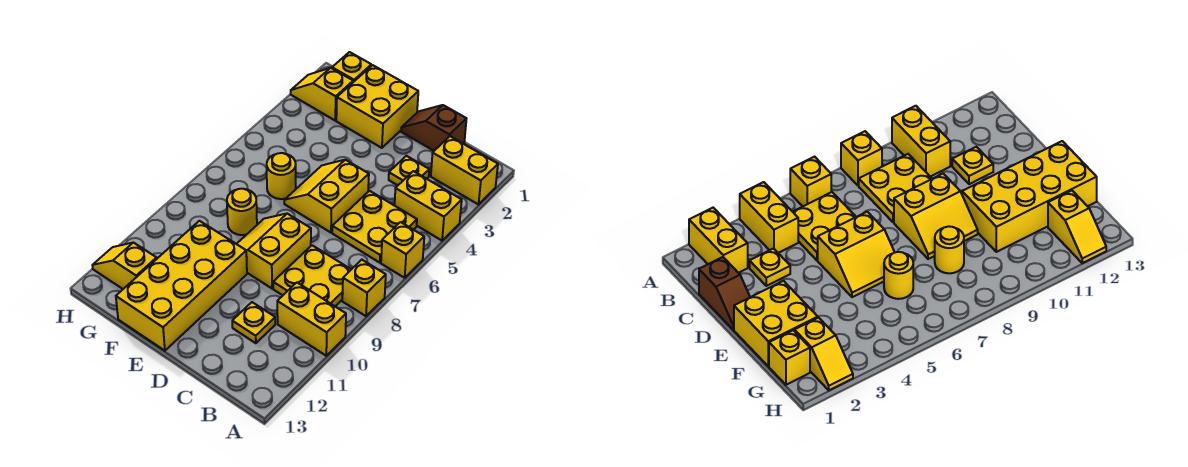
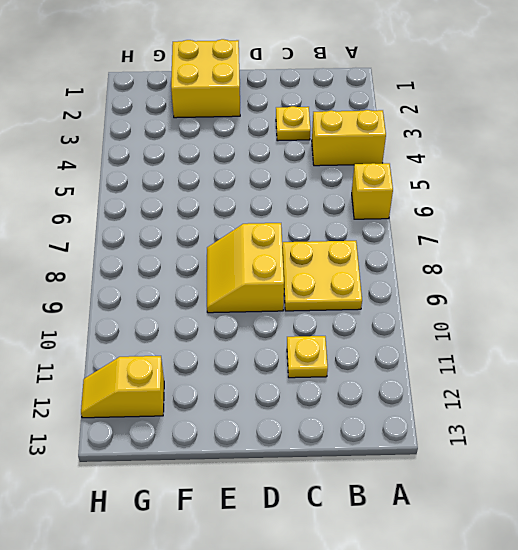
none -> yellow 1x2 brick [431,136,498,205]
none -> yellow 1x1 brick [342,260,386,316]
none -> yellow 1x2 brick [277,283,346,356]

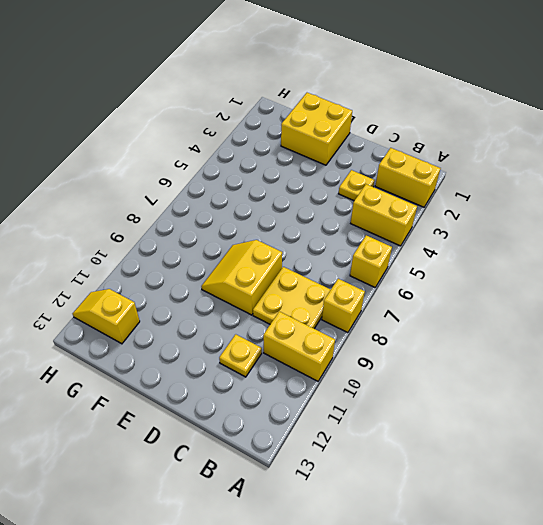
none -> yellow 2x2 plate [332,191,417,263]
none -> brown 1x2 slope [401,105,466,151]
none -> yellow 2x2 slope [284,160,369,233]

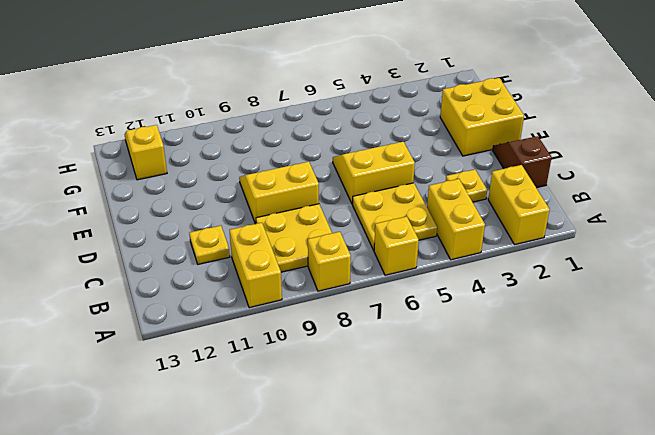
none -> yellow 2x4 brick [116,221,247,351]
none -> yellow 1x1 round brick [267,153,296,199]
none -> yellow 1x1 round brick [227,189,257,235]

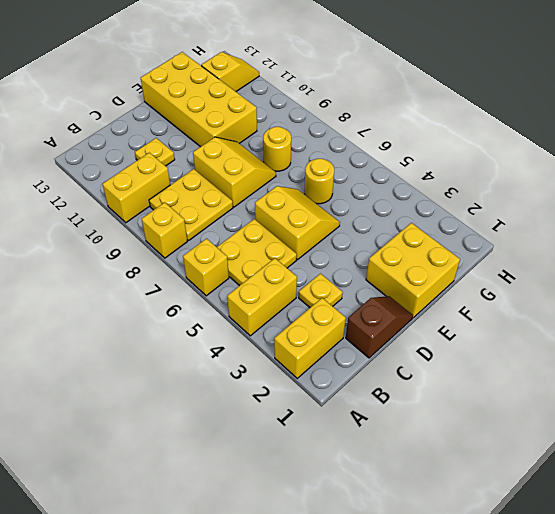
none -> yellow 1x1 brick [332,52,371,82]
none -> yellow 1x2 slope [291,68,353,120]

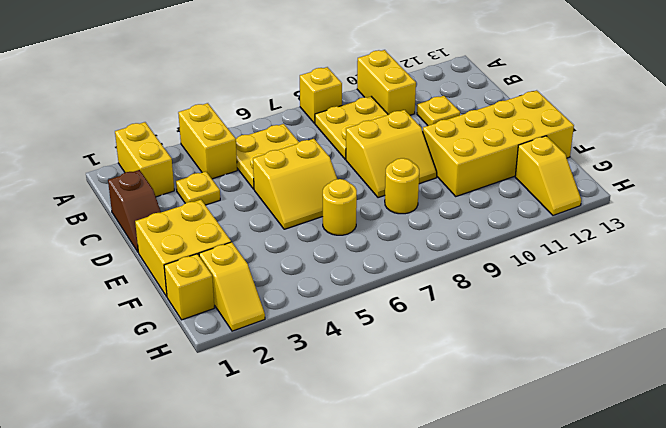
none -> yellow 1x1 brick [381,222,424,278]

